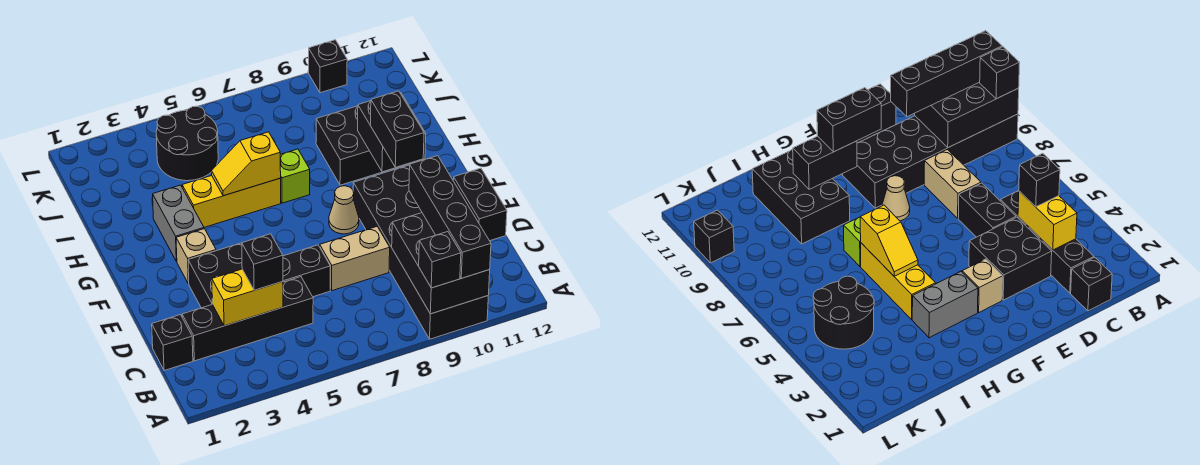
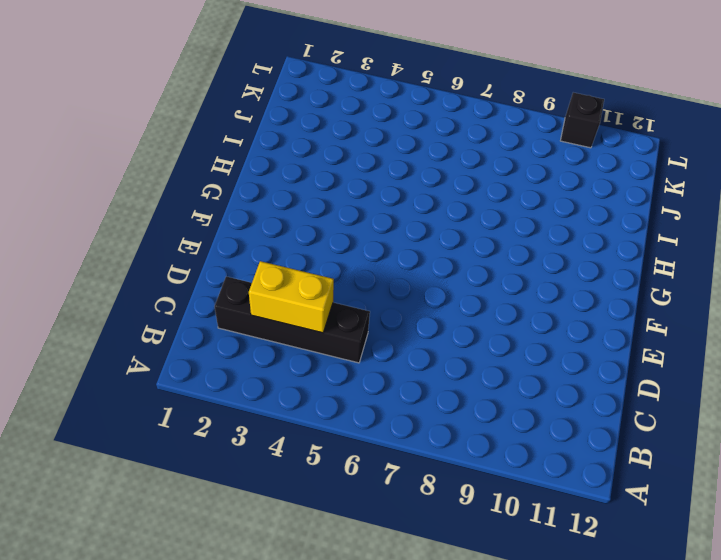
none -> black 2x6 brick [353,165,488,339]
none -> black 1x1 brick [152,315,193,371]
none -> black 2x2 brick [188,243,242,308]

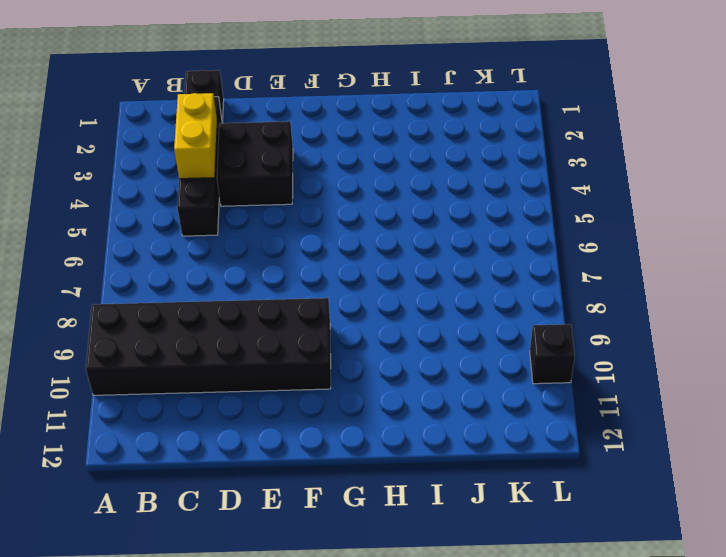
none -> black 1x2 brick [283,245,330,297]
none -> tan 1x2 brick [320,227,390,291]
none -> black 1x2 brick [453,168,507,241]

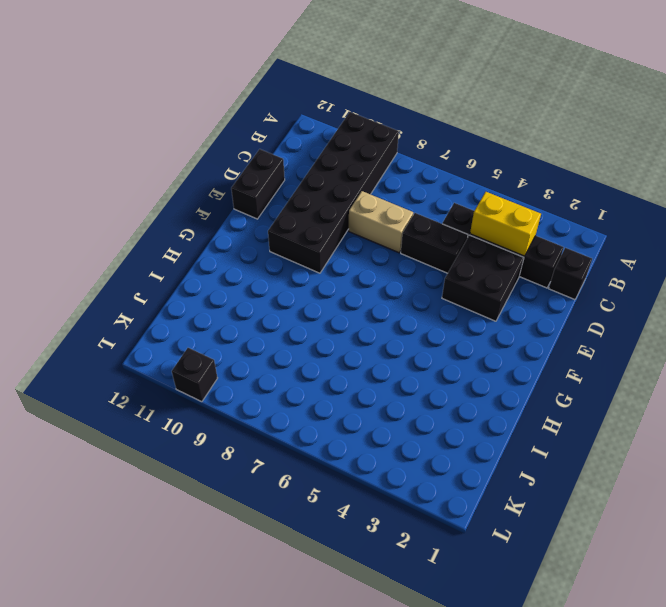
none -> tan 1x1 brick [176,229,216,283]
none -> tan 1x1 cone [329,186,359,234]
none -> grey 1x2 brick [153,185,204,262]

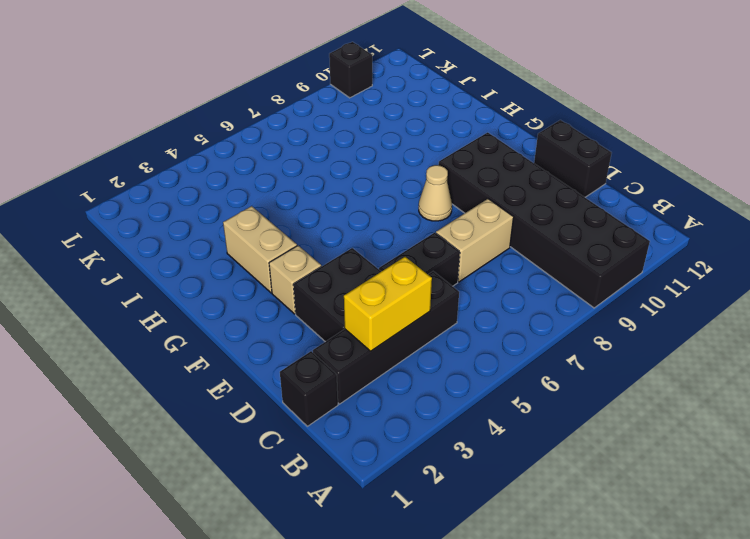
tan 1x2 brick [223,206,297,293] -> grey 1x2 brick [153,185,204,262]
none -> yellow 1x3 brick [182,176,281,227]
none -> lime 1x1 brick [280,149,310,203]
none -> black 2x3 brick [316,93,426,185]

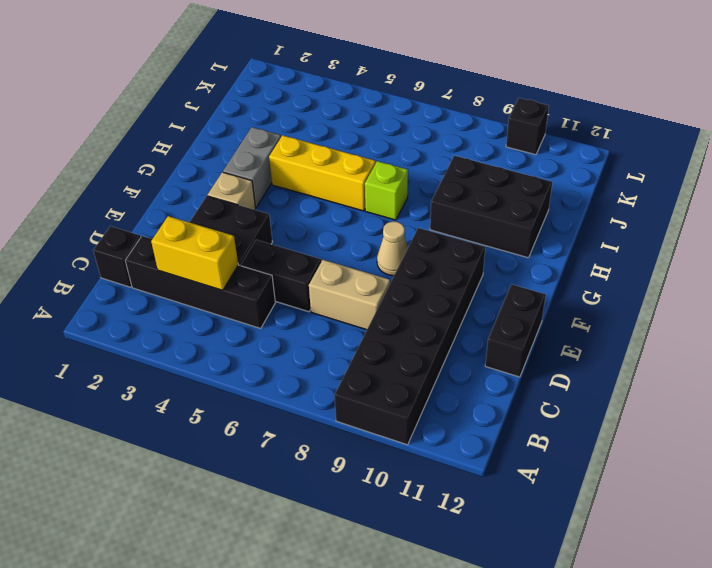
none -> black 2x2 round brick [156,106,218,181]
none -> black 2x3 brick [392,213,490,314]
none -> black 1x2 brick [358,101,406,172]

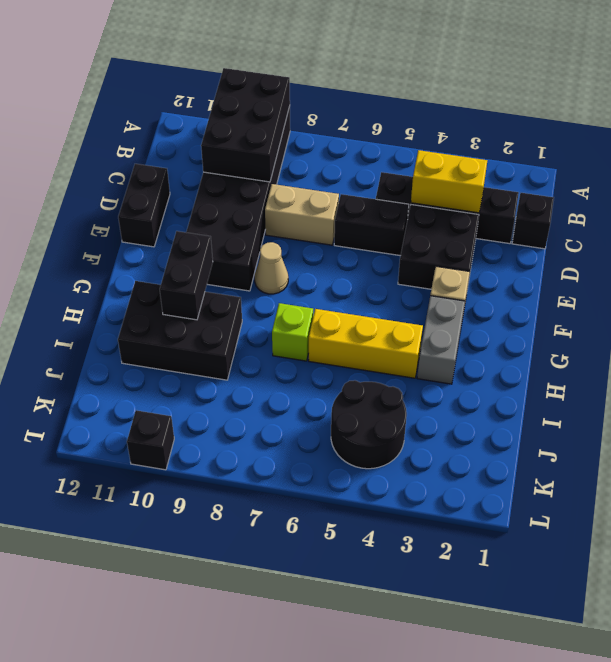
none -> yellow 1x2 slope [212,132,281,196]
none -> black 1x1 brick [419,232,461,288]
none -> black 1x4 brick [409,156,491,278]

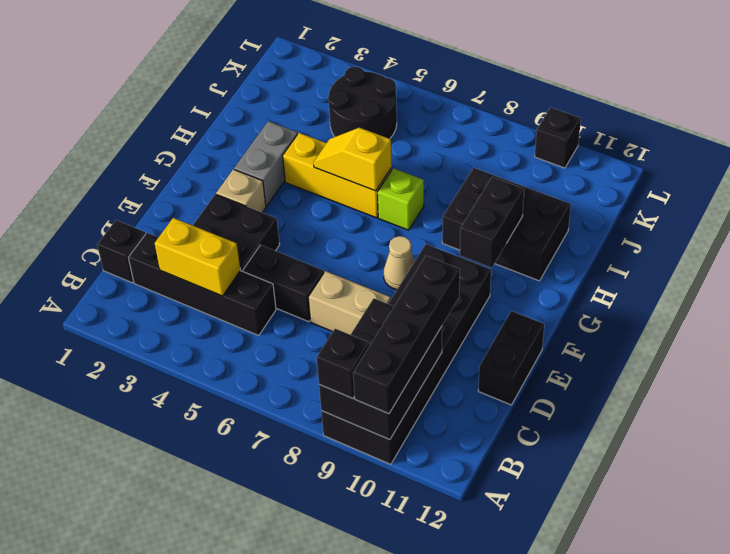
none -> black 1x1 brick [242,234,283,290]
none -> black 1x2 brick [370,91,424,167]

